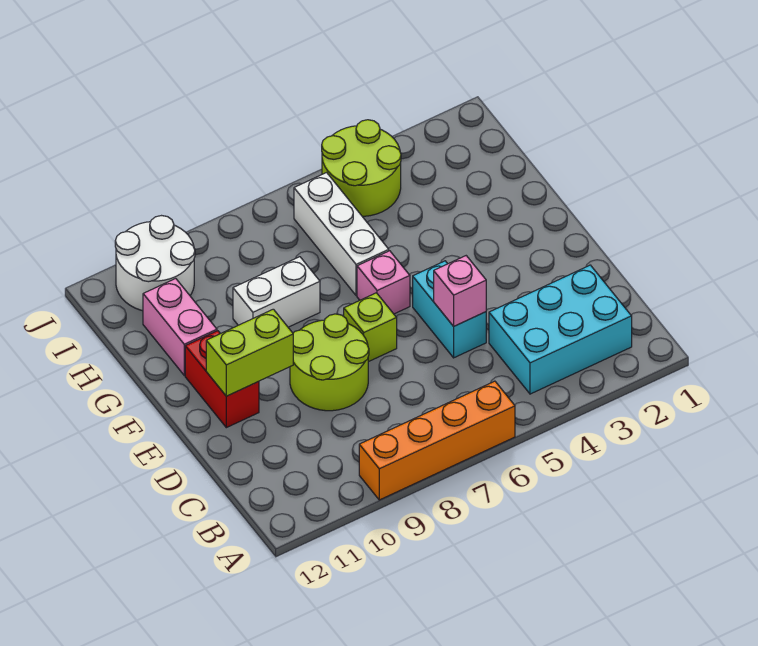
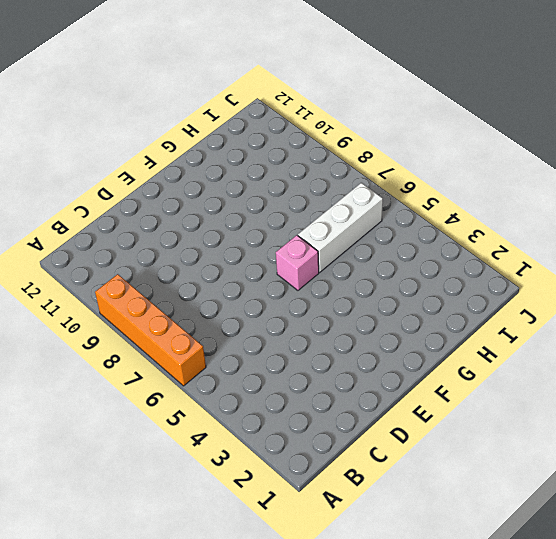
none -> cyan 2x3 brick [489,265,632,394]
none -> cyan 1x2 brick [413,261,486,358]
none -> lime 2x2 round brick [290,314,369,411]

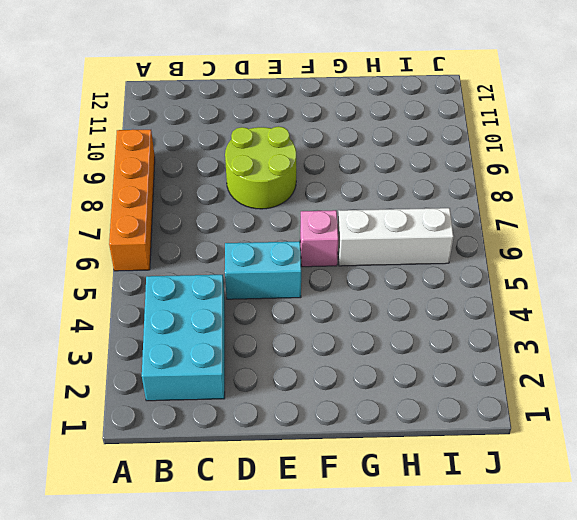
none -> lime 1x1 brick [344,293,397,362]
none -> red 1x2 brick [185,331,259,428]
none -> white 1x2 brick [233,257,320,327]

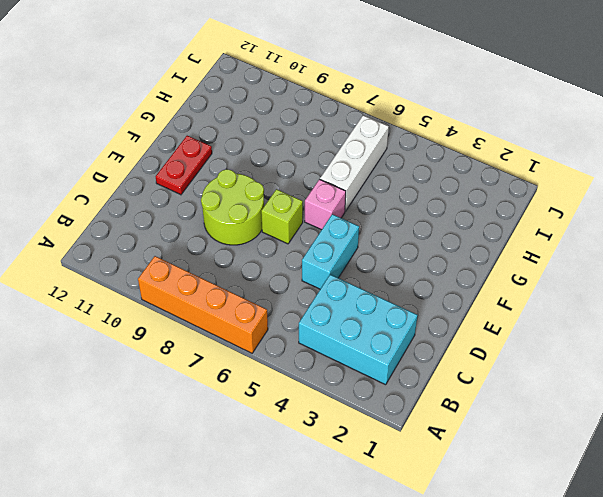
red 1x2 plate [156,136,212,195] -> red 1x2 brick [185,331,259,428]
none -> white 1x2 brick [233,257,320,327]
none -> pink 1x2 brick [143,279,217,375]
none -> lime 2x2 round brick [322,120,401,216]

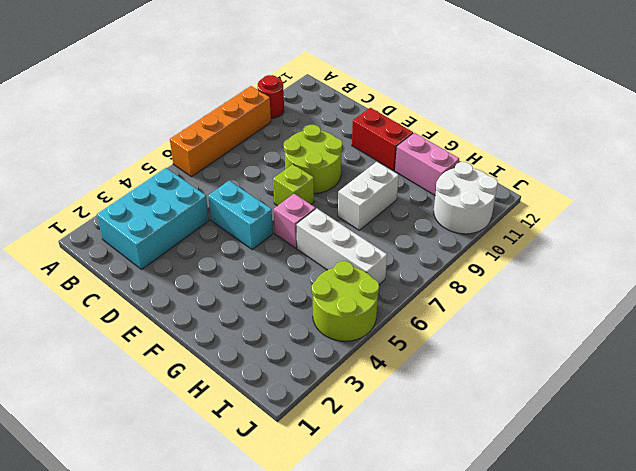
red 1x1 round brick [258,75,284,118] -> none
none -> pink 1x1 brick [434,256,486,326]
none -> lime 1x2 brick [206,309,293,396]

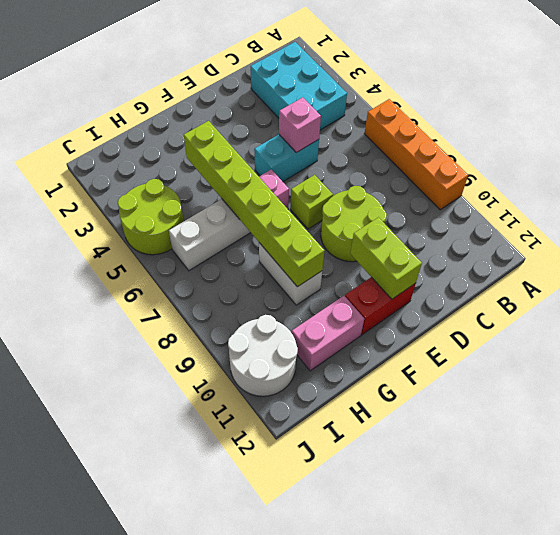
lime 1x6 brick [184,121,324,287] -> none

